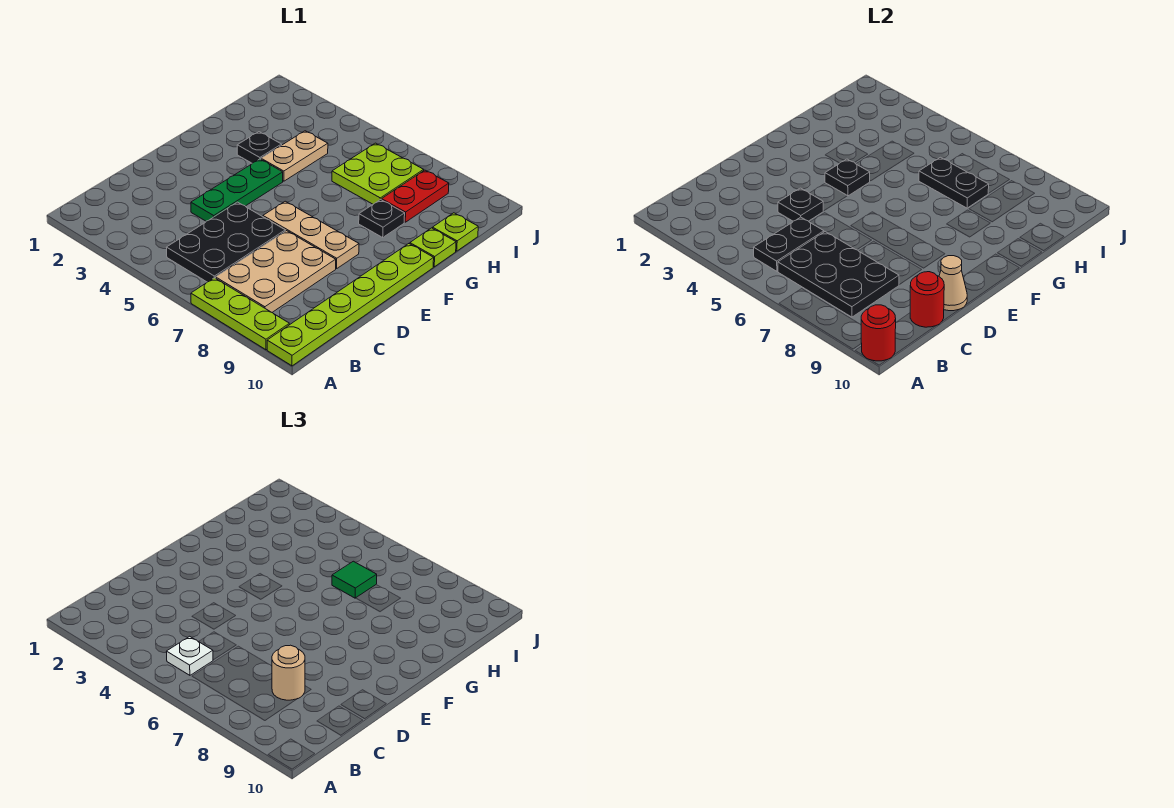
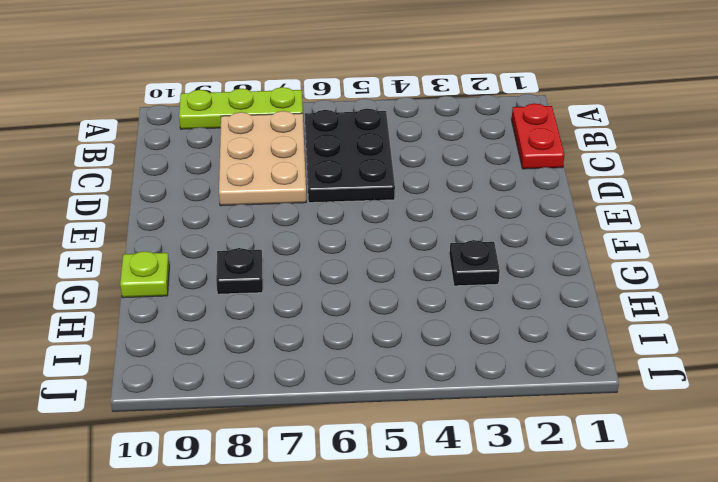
red 1x2 plate [512,103,564,169] -> red 1x2 plate moved to [382,170,449,222]
none -> lime 1x6 plate [267,244,434,366]
none -> green 1x3 plate [191,159,283,221]
none -> tan 1x3 plate [263,201,359,269]

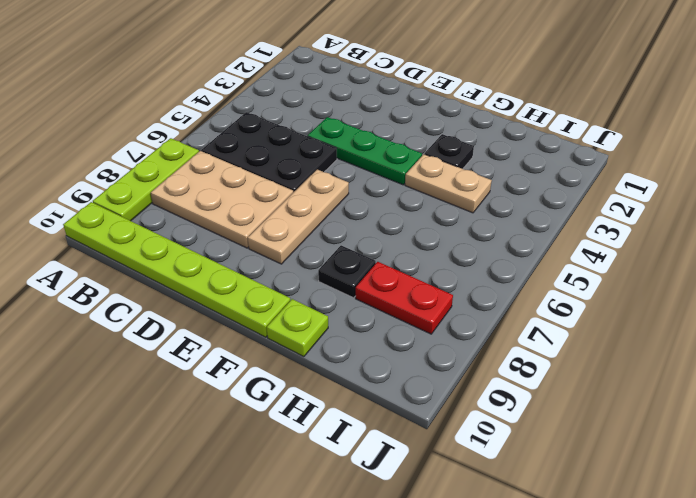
none -> lime 2x2 plate [332,143,424,204]
none -> lime 1x1 plate [433,213,478,251]
none -> red 1x1 round brick [861,305,896,361]

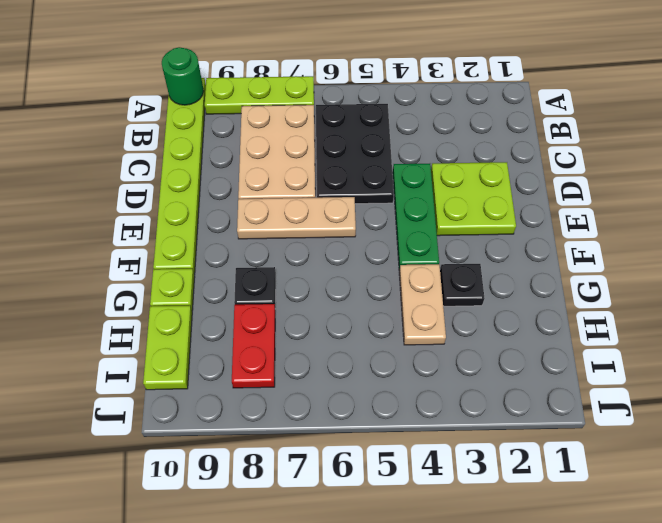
green 1x1 round brick [162,47,204,105] -> red 1x1 round brick [861,305,896,361]
lime 2x2 plate [431,162,516,236] -> lime 2x2 plate moved to [332,143,424,204]
lime 1x2 plate [143,305,192,390] -> lime 1x1 plate [433,213,478,251]
none -> black 1x2 plate [753,217,824,271]
none -> black 2x3 plate [778,232,899,317]
none -> red 1x1 round brick [910,272,944,327]

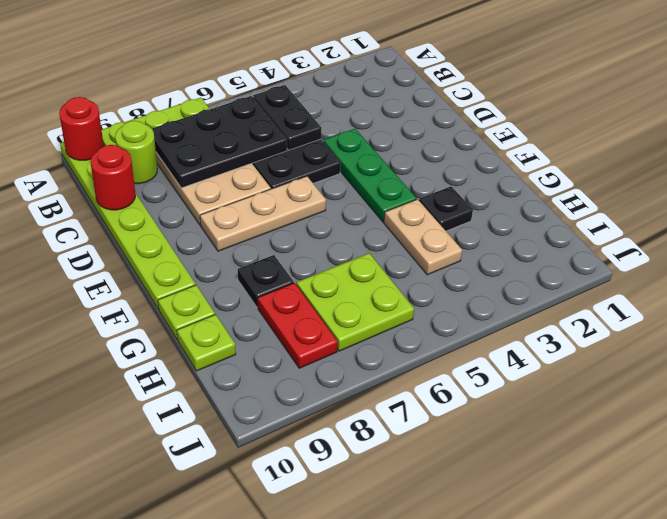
lime 1x1 round brick [115,121,157,184] -> none
none -> black 1x1 plate [778,188,823,221]
none -> tan 1x1 cone [939,256,967,311]
none -> black 1x1 plate [825,159,870,196]

